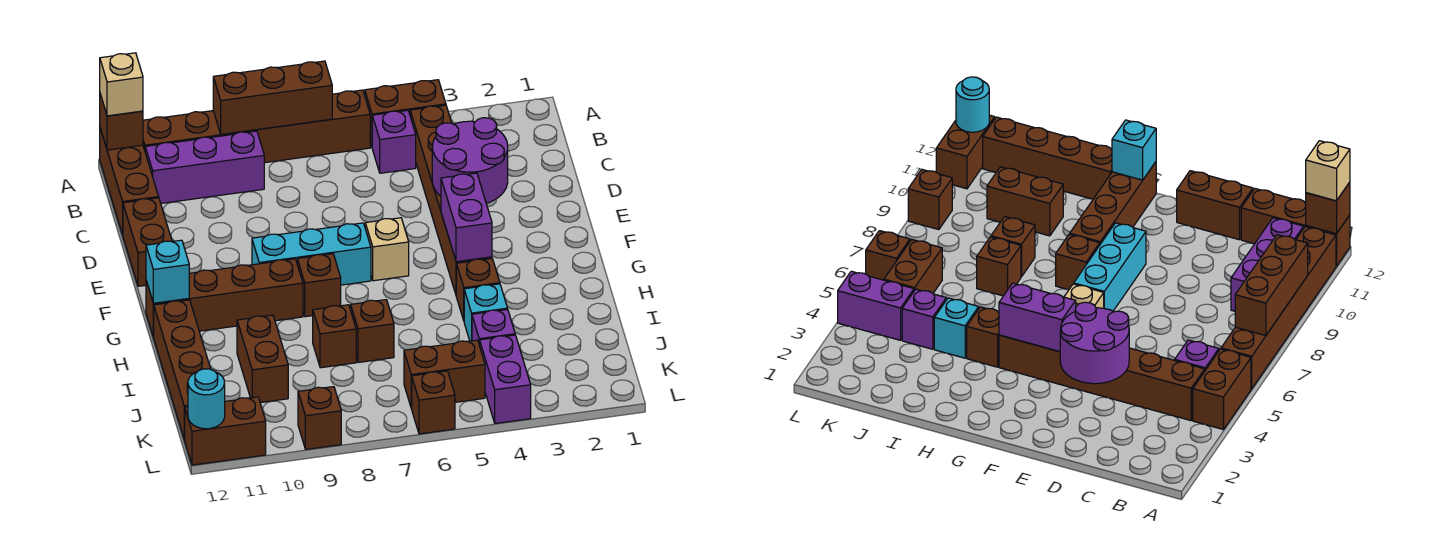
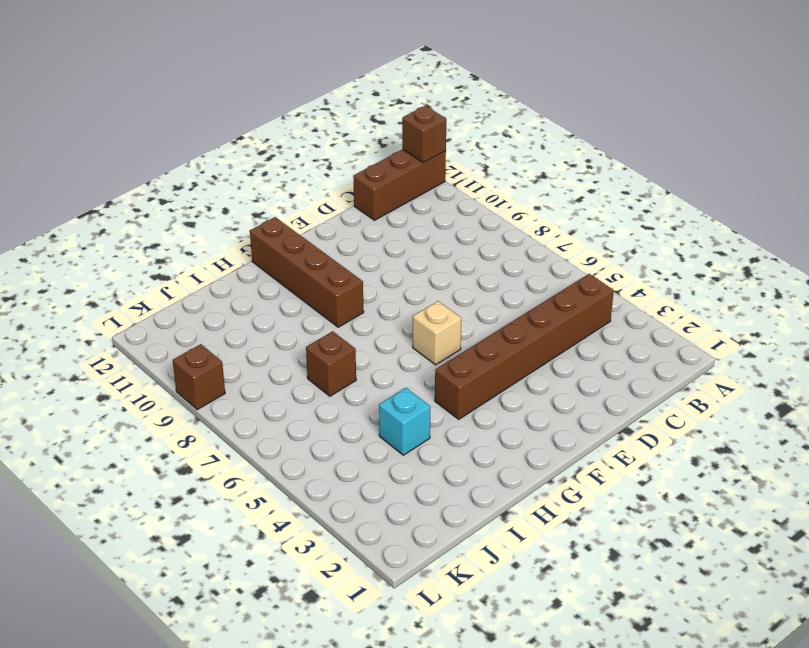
none -> brown 1x2 brick [365,80,446,146]
none -> brown 1x6 brick [143,90,370,163]
none -> purple 1x1 brick [372,110,416,173]
none -> purple 1x3 brick [145,131,264,203]

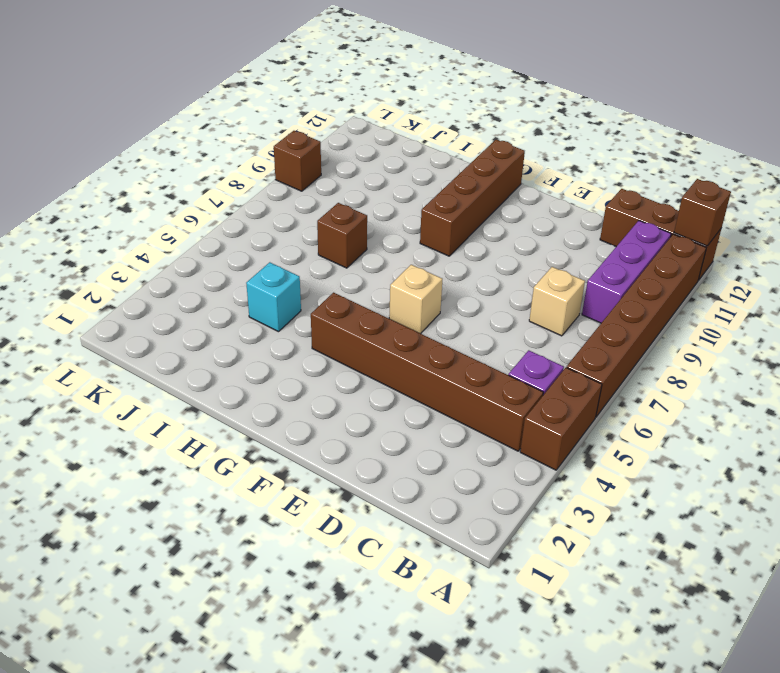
tan 1x1 brick [529,267,585,336] -> tan 1x1 brick moved to [100,53,143,116]
none -> brown 1x2 brick [123,198,172,286]
none -> cyan 1x3 brick [252,223,371,285]
none -> brown 1x1 brick [297,254,341,317]
none -> brown 1x1 brick [456,258,500,320]

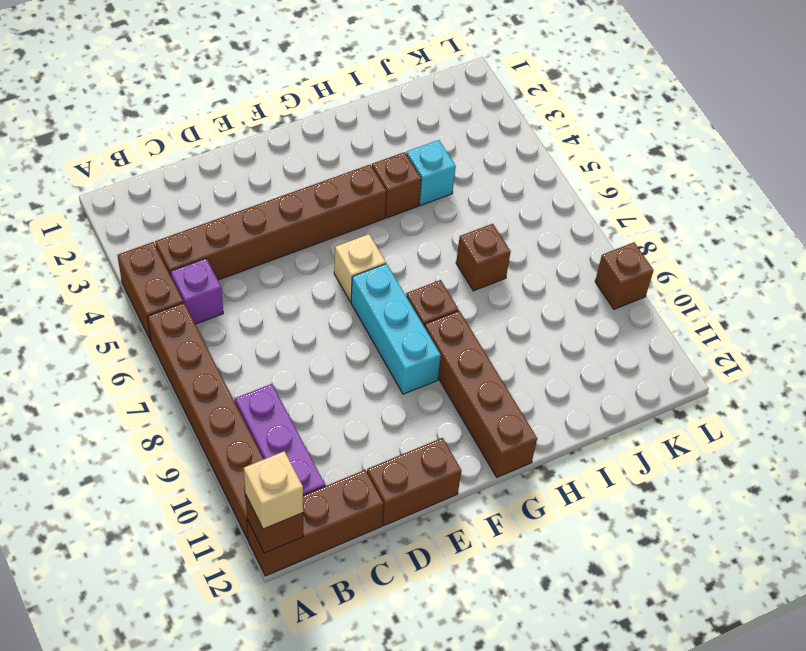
none -> brown 1x4 brick [154,300,210,439]
none -> brown 1x1 brick [313,305,356,368]
none -> brown 1x2 brick [237,315,288,403]
none -> purple 1x1 brick [472,309,515,346]

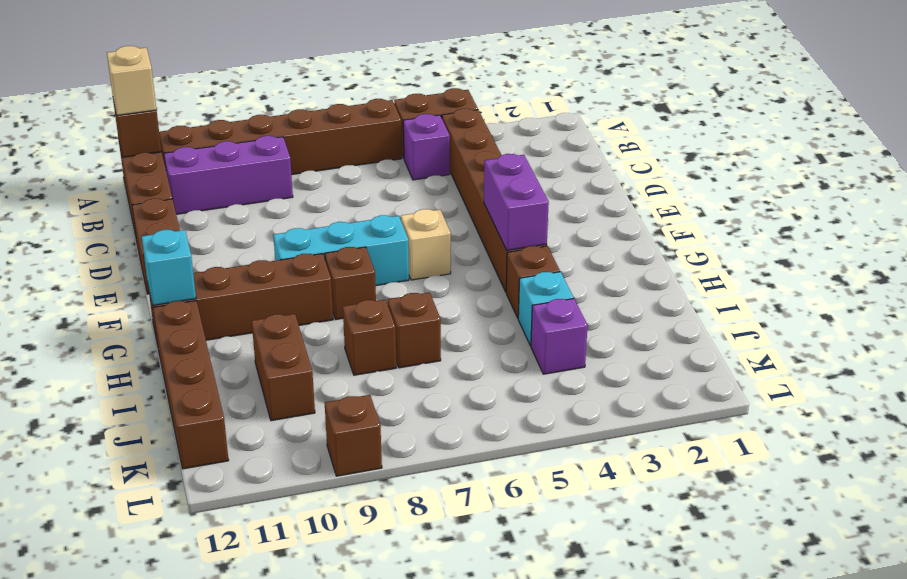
none -> purple 1x2 brick [480,335,531,423]
none -> brown 1x2 brick [404,340,485,408]
none -> brown 1x1 brick [412,371,455,434]
none -> brown 1x2 brick [184,397,266,465]

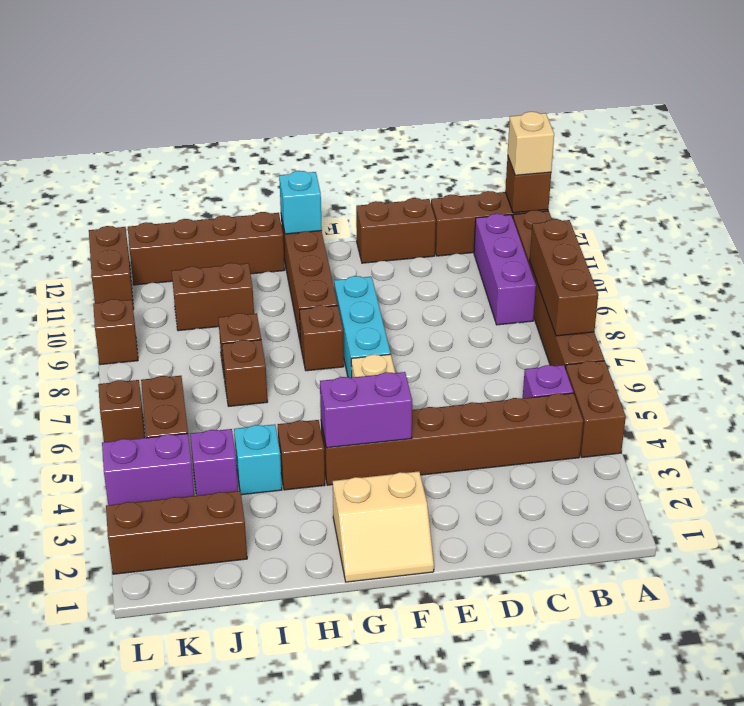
tan 2x2 slope [333,471,434,582] -> none
brown 1x3 brick [106,491,247,574] -> none
none -> purple 2x2 round brick [432,118,508,203]
none -> cyan 1x1 round brick [188,369,225,429]

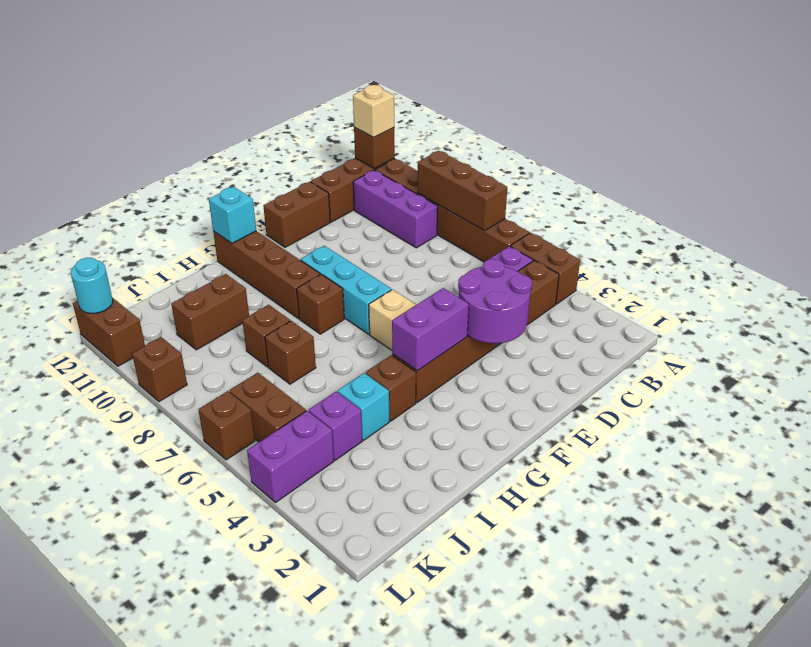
none -> brown 1x4 brick [154,300,210,439]

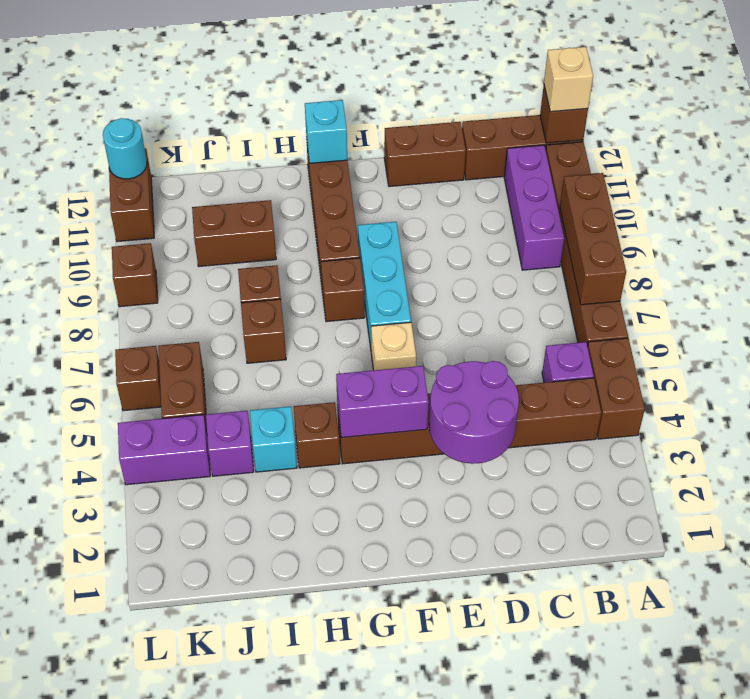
none -> brown 1x4 brick [154,300,210,439]

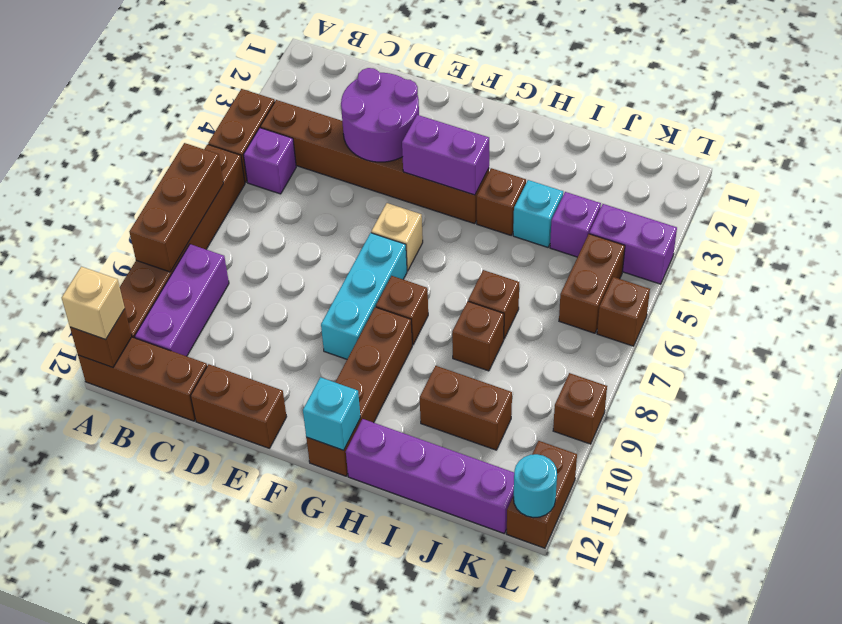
purple 1x4 brick [346,419,514,533] -> brown 1x4 brick [154,300,210,439]

